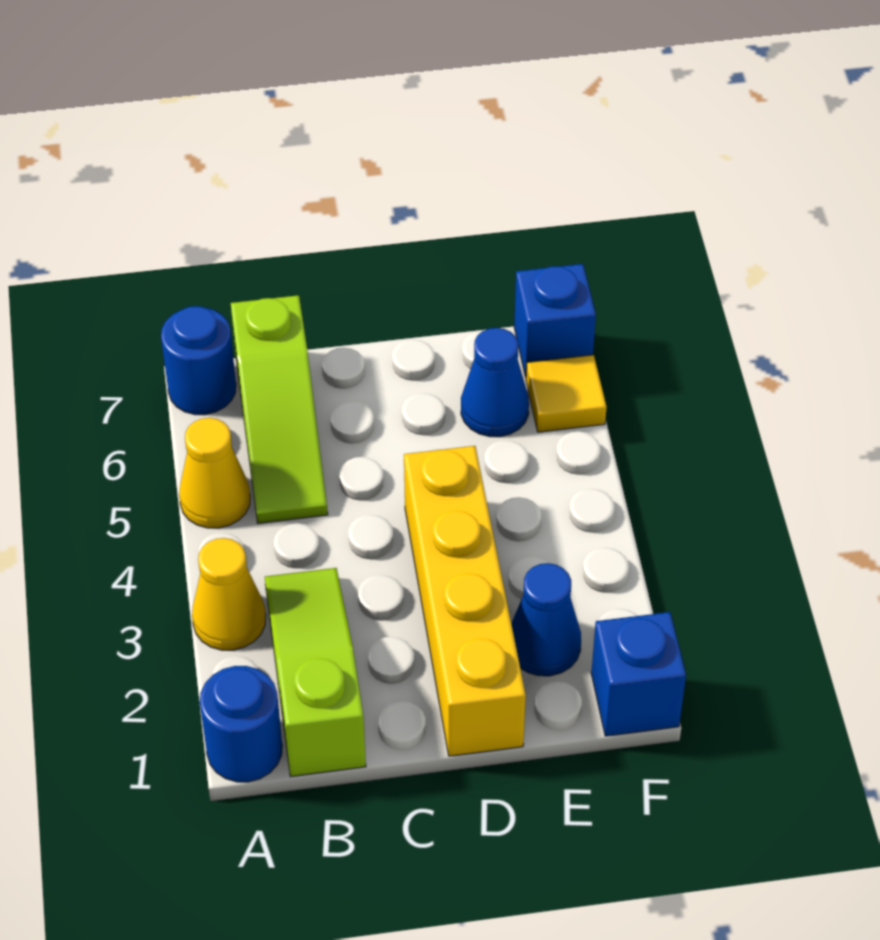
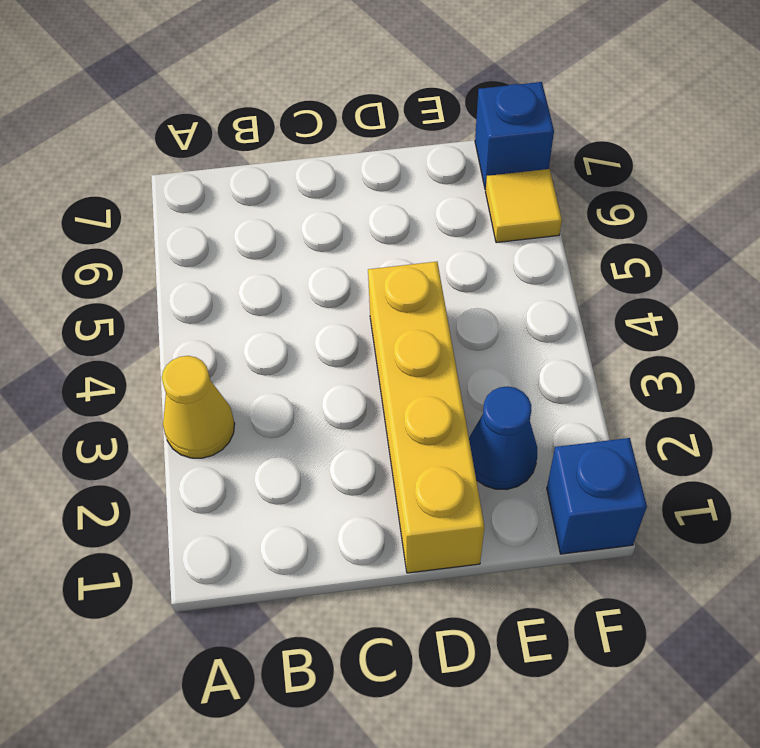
none -> blue 1x1 round brick [200,666,282,782]
none -> yellow 1x1 cone [179,418,250,528]
none -> blue 1x1 round brick [161,306,236,415]

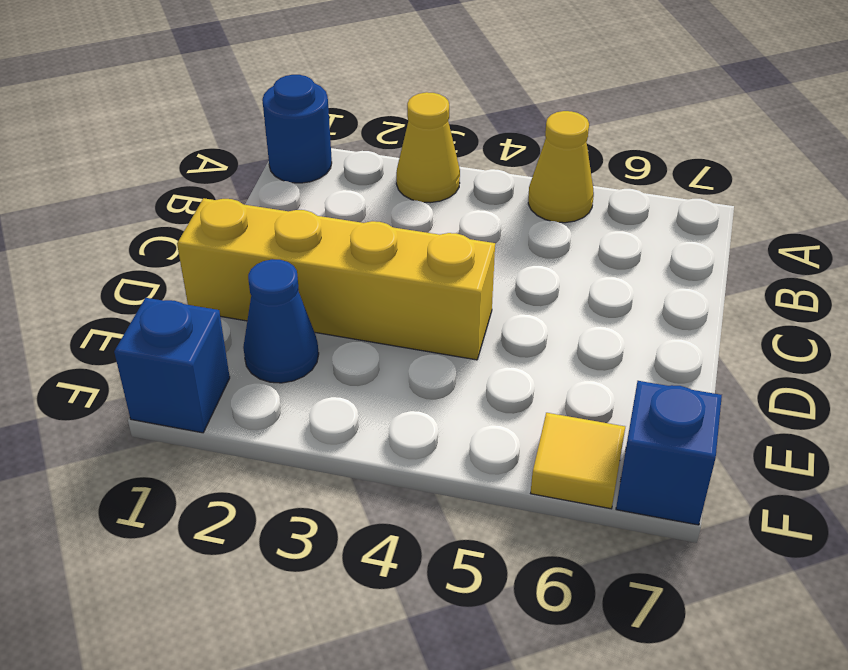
none -> blue 1x1 round brick [161,306,236,415]
none -> lime 1x3 slope [265,568,366,776]
none -> lime 1x3 slope [231,295,328,523]

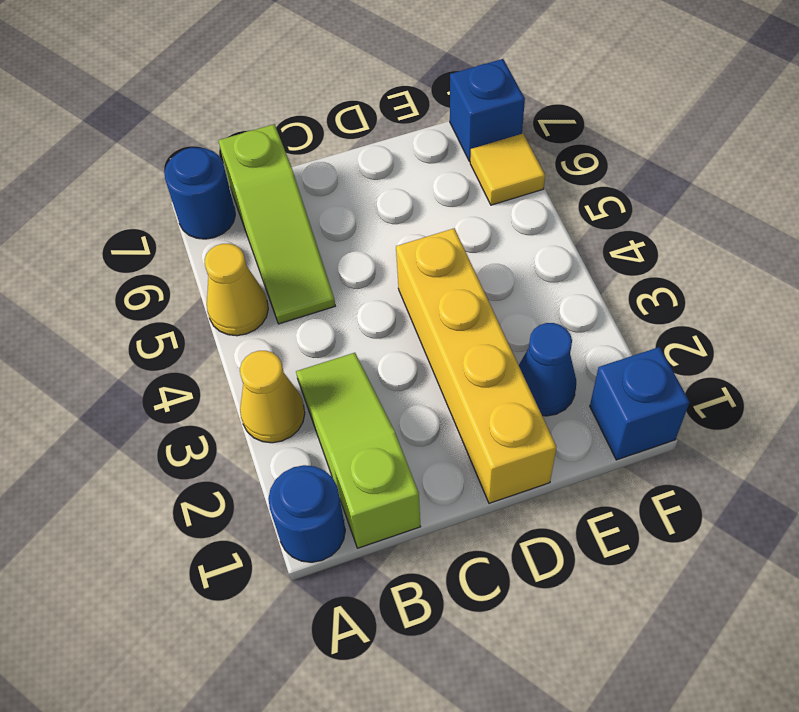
none -> blue 1x1 cone [461,328,529,437]

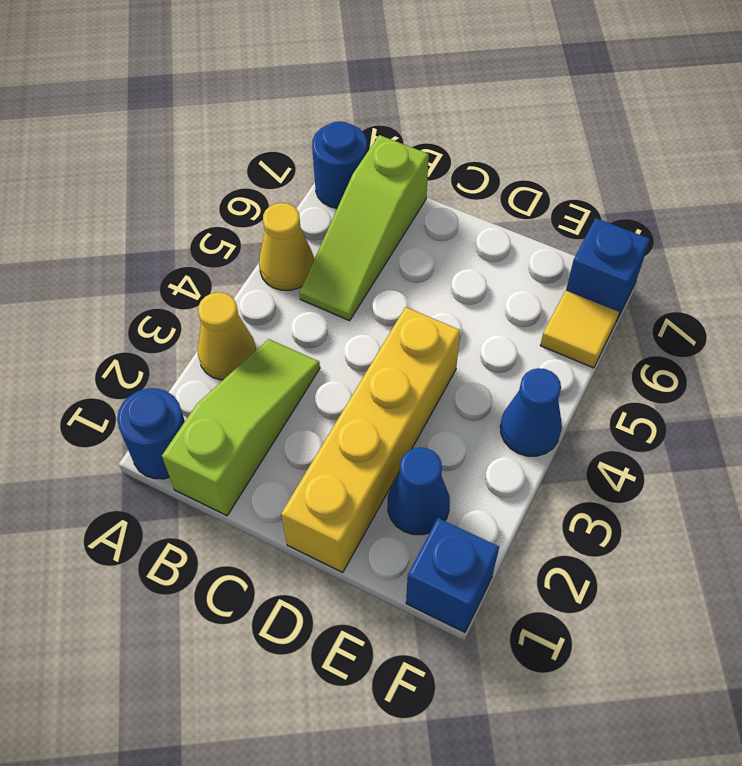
blue 1x1 cone [500,368,562,456] -> blue 1x1 cone moved to [461,328,529,437]

